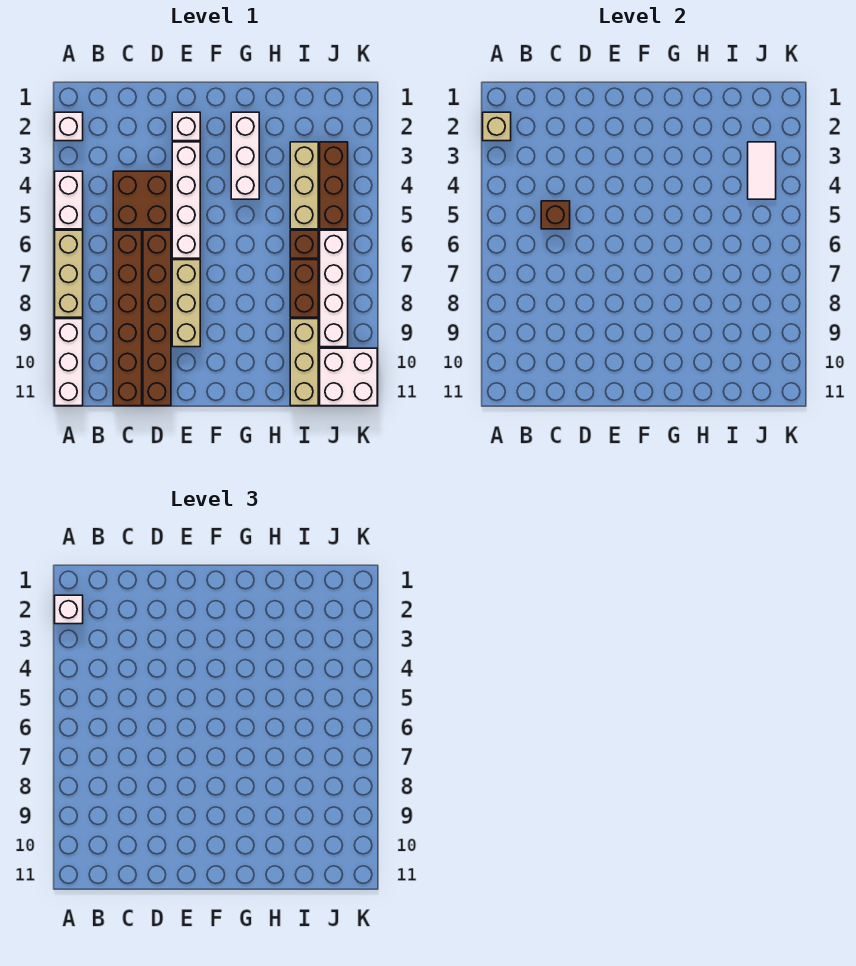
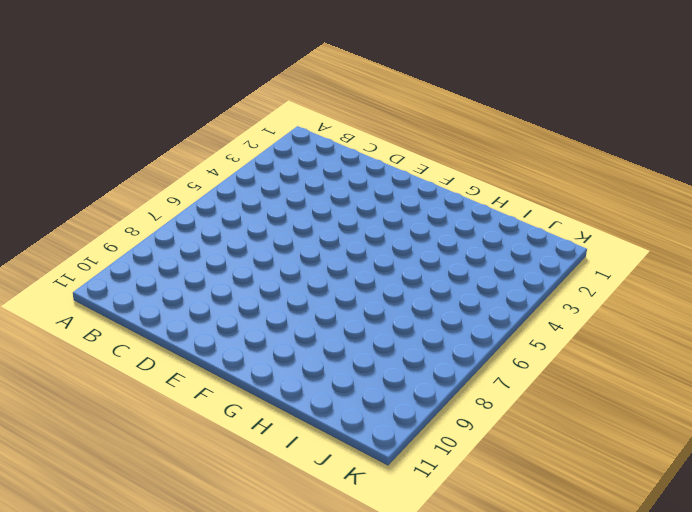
none -> white 1x1 brick [55,112,83,141]
none -> white 1x2 brick [55,171,83,229]
none -> tan 1x3 brick [55,230,83,317]

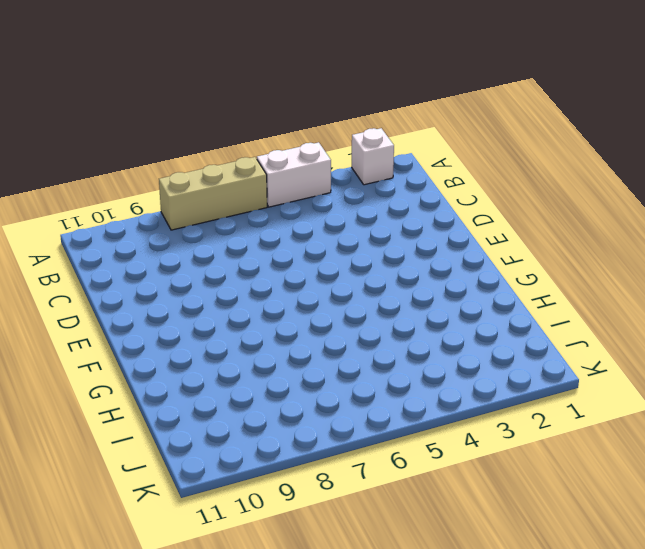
none -> white 1x3 brick [55,319,83,406]
none -> brown 2x2 brick [113,171,171,229]
none -> brown 1x6 brick [113,230,142,406]

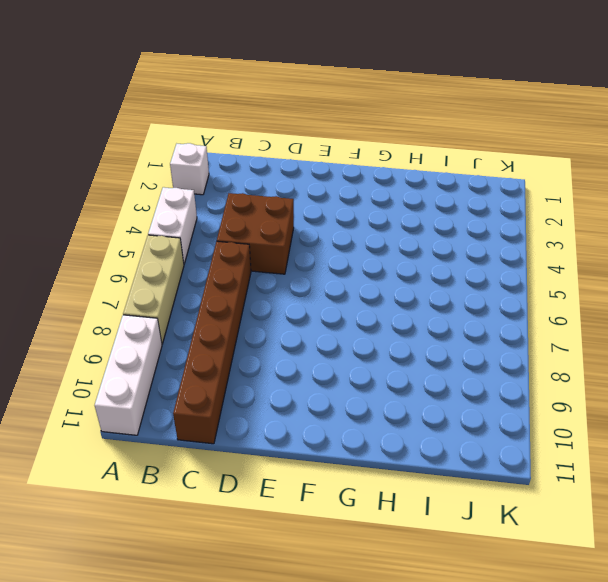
none -> brown 1x6 brick [143,230,171,406]
none -> white 1x1 brick [172,112,200,141]
none -> white 1x4 brick [172,142,200,258]

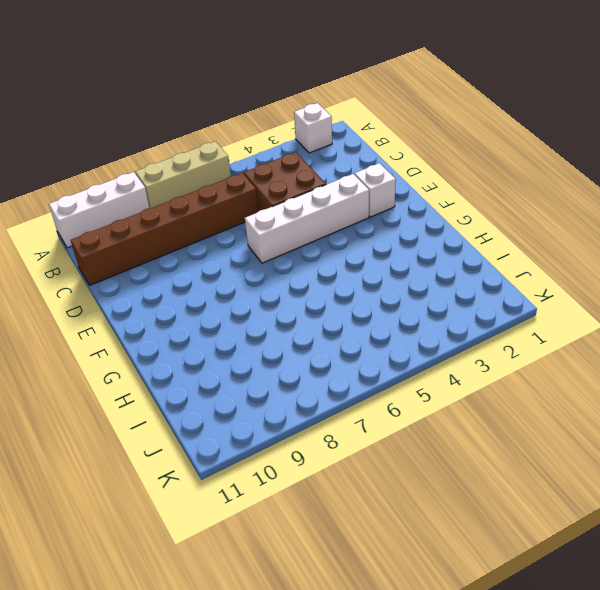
none -> white 1x2 brick [55,171,83,229]
none -> brown 1x6 brick [143,230,171,406]
none -> tan 1x3 brick [172,260,200,347]

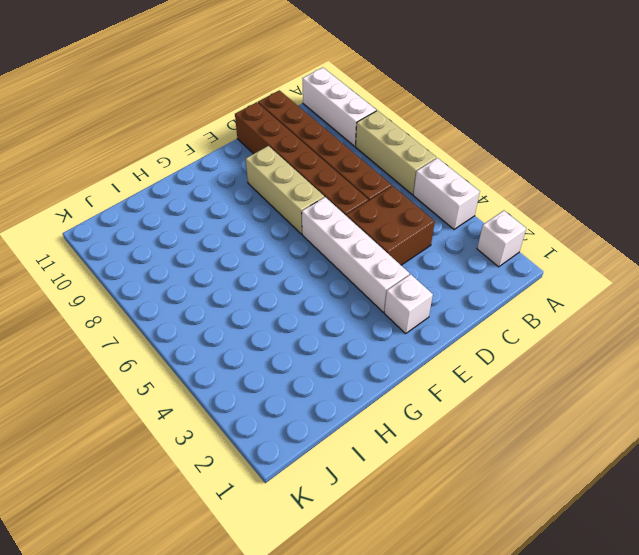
none -> white 1x3 brick [231,112,259,199]
none -> tan 1x3 brick [290,142,318,229]
none -> brown 1x1 brick [290,230,318,258]

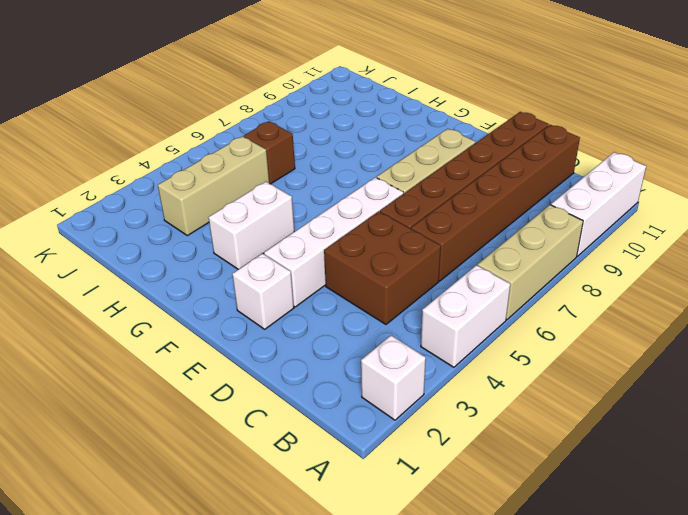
white 1x2 brick [208,182,294,269] -> white 1x3 brick [231,112,259,199]
none -> brown 1x2 brick [290,260,318,317]
none -> tan 1x3 brick [290,319,318,406]
none -> brown 1x3 brick [320,142,348,229]

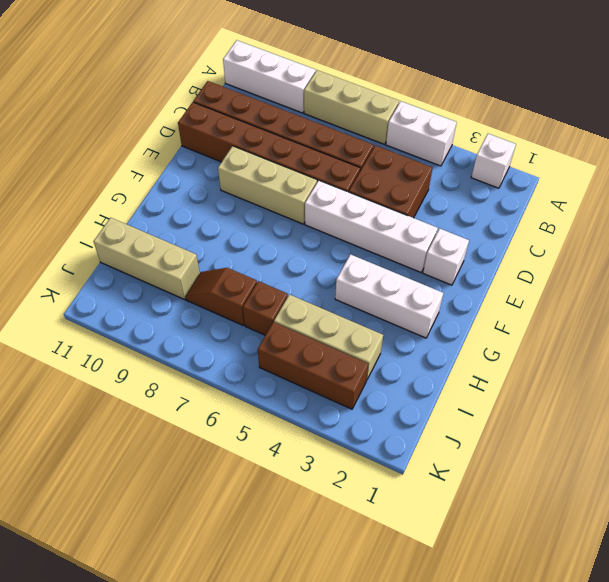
brown 1x2 slope [185,268,257,325] -> brown 1x2 brick [290,260,318,317]
none -> white 1x4 brick [320,230,348,347]
none -> white 2x2 brick [320,348,377,406]
none -> tan 1x1 brick [483,112,511,141]

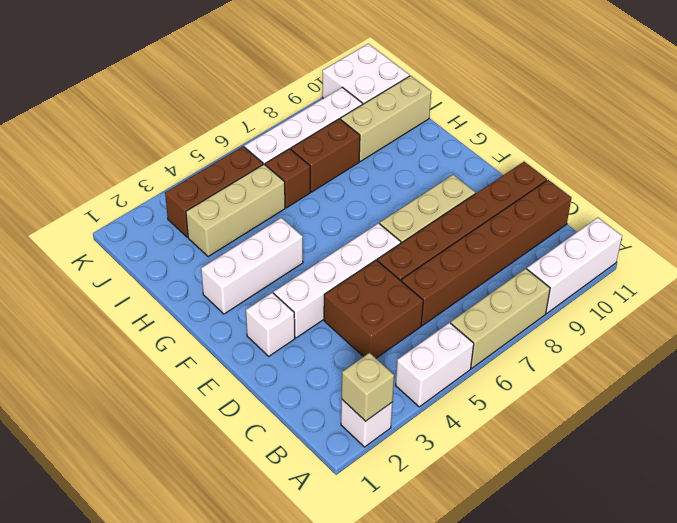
none -> brown 1x1 brick [541,201,570,229]
none -> white 1x2 tile [748,142,776,199]
none -> white 1x1 brick [55,595,83,624]

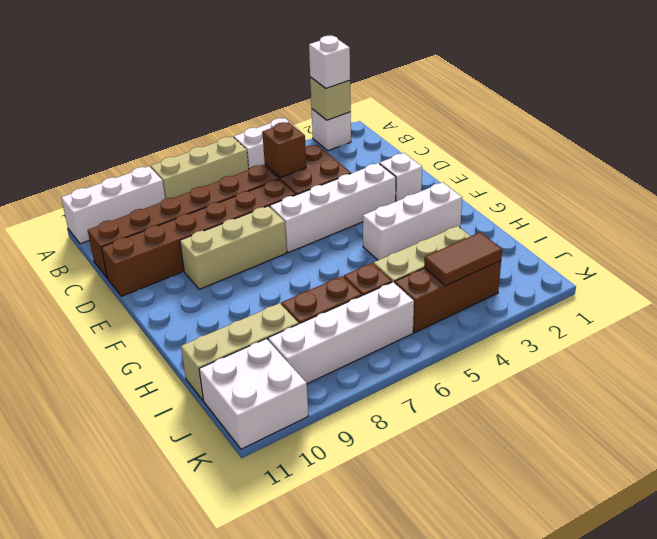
brown 1x2 tile [424,232,502,286] -> white 1x2 tile [748,142,776,199]

